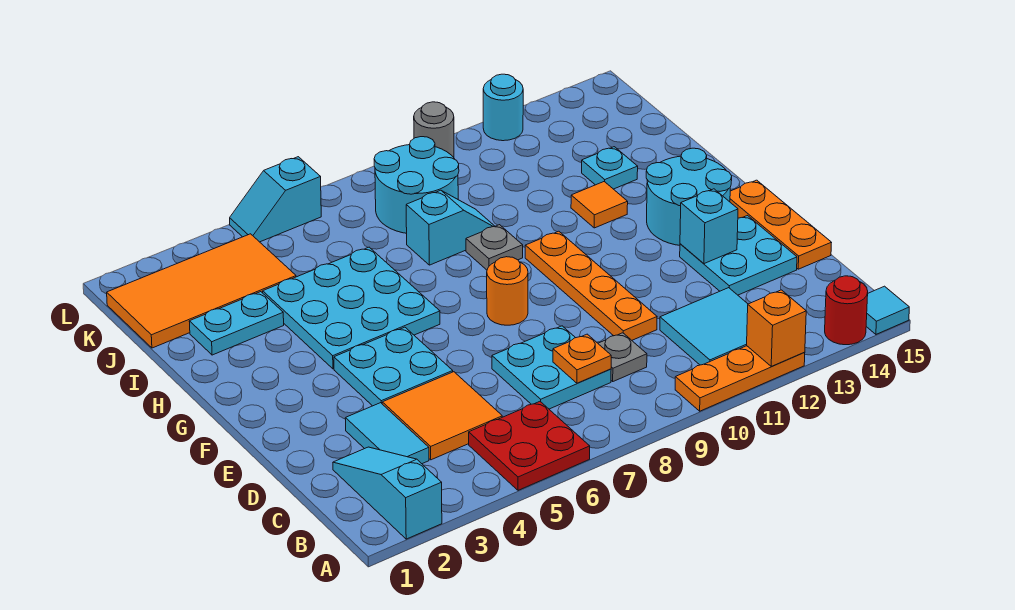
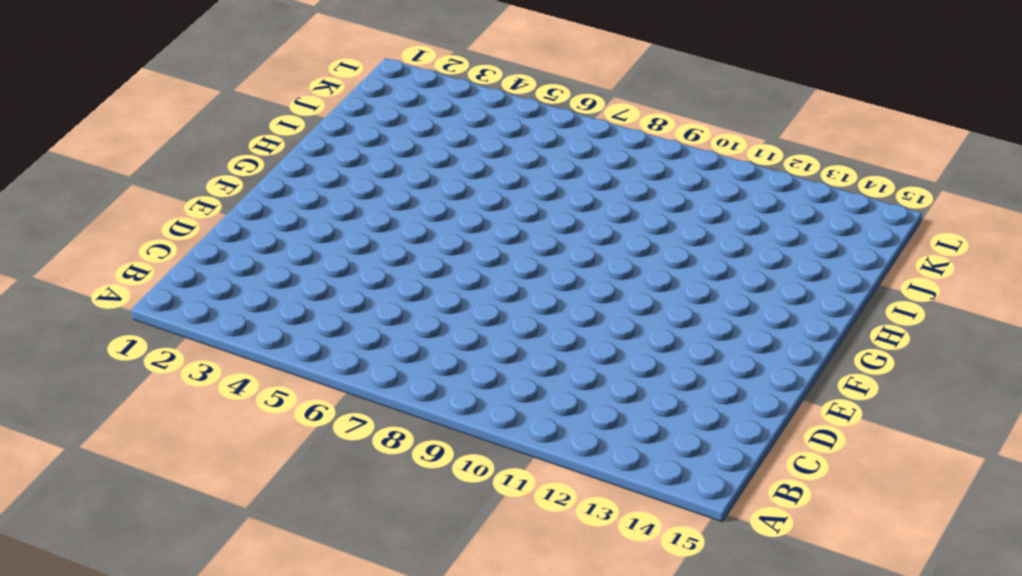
none -> cyan 1x3 slope [333,447,442,539]
none -> red 2x2 plate [469,402,590,490]
none -> orange 1x3 plate [675,346,805,411]
none -> red 1x1 round brick [825,276,868,345]

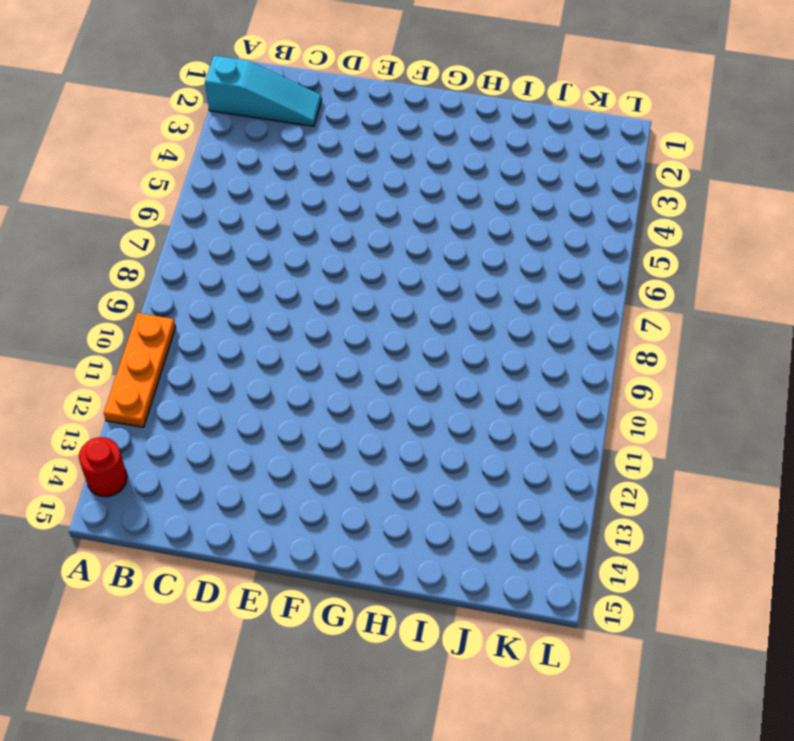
none -> red 2x2 plate [469,402,590,490]
none -> cyan 1x1 tile [866,286,909,334]
none -> cyan 2x2 tile [660,288,748,365]
none -> cyan 1x2 tile [345,403,429,464]

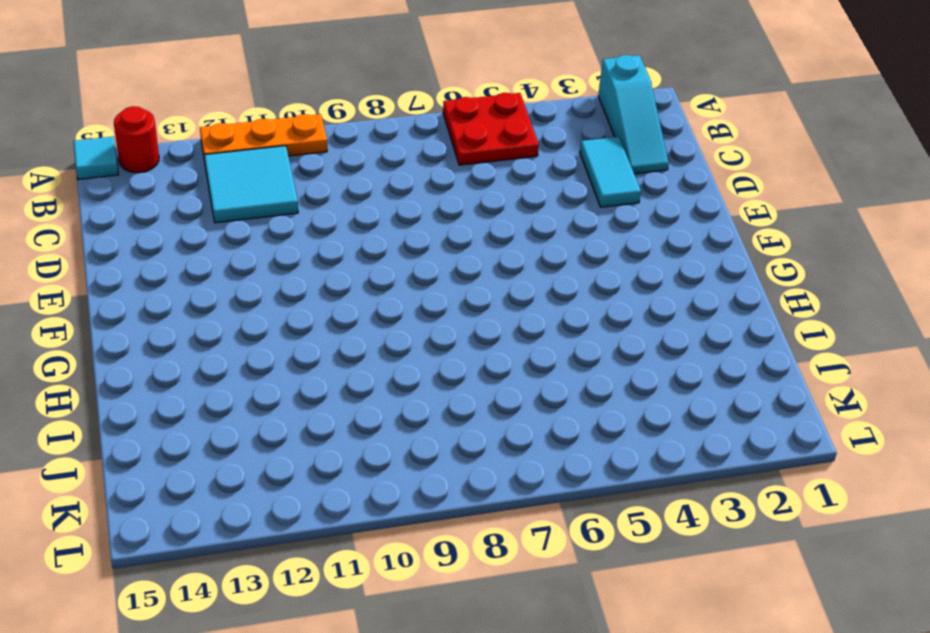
none -> orange 2x2 tile [382,372,502,460]
none -> cyan 2x2 plate [492,326,611,409]
none -> grey 1x1 plate [598,333,647,381]
none -> orange 1x4 plate [525,231,657,340]

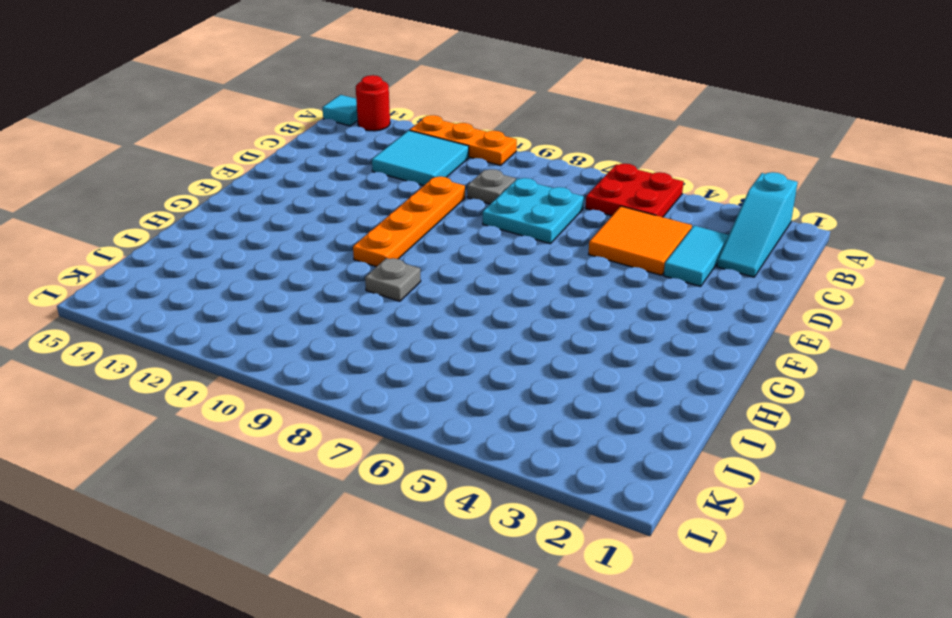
none -> cyan 2x2 plate [680,216,797,295]
none -> orange 1x3 plate [730,180,832,269]
none -> cyan 2x2 plate [334,327,453,406]
none -> orange 1x1 round brick [487,257,528,325]

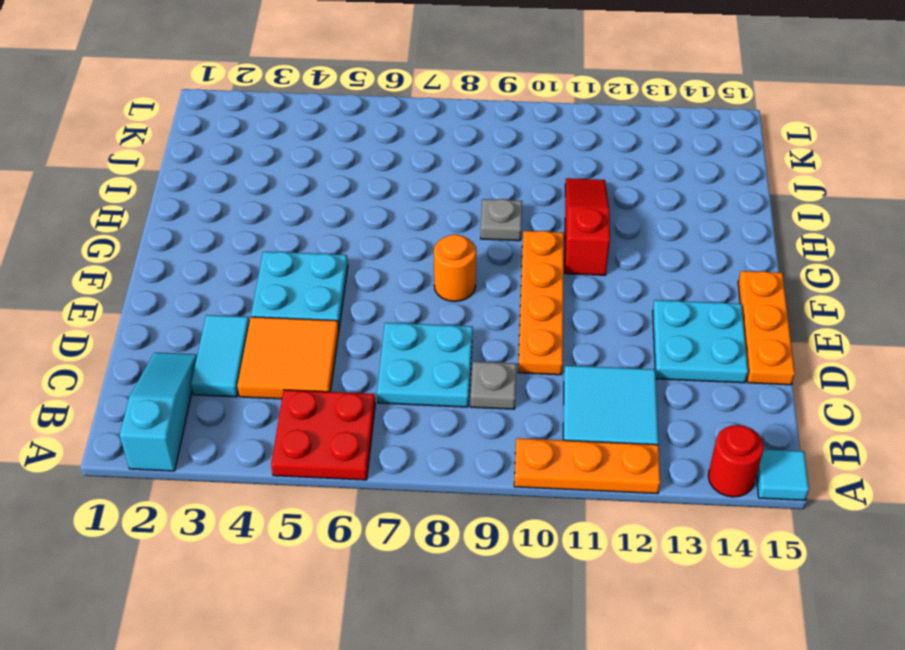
red 1x3 slope [565,178,610,275] -> none
none -> cyan 2x2 round brick [646,148,732,245]
none -> cyan 3x3 plate [263,247,440,369]
none -> orange 1x1 tile [571,182,628,228]
none -> cyan 1x2 plate [189,292,284,355]

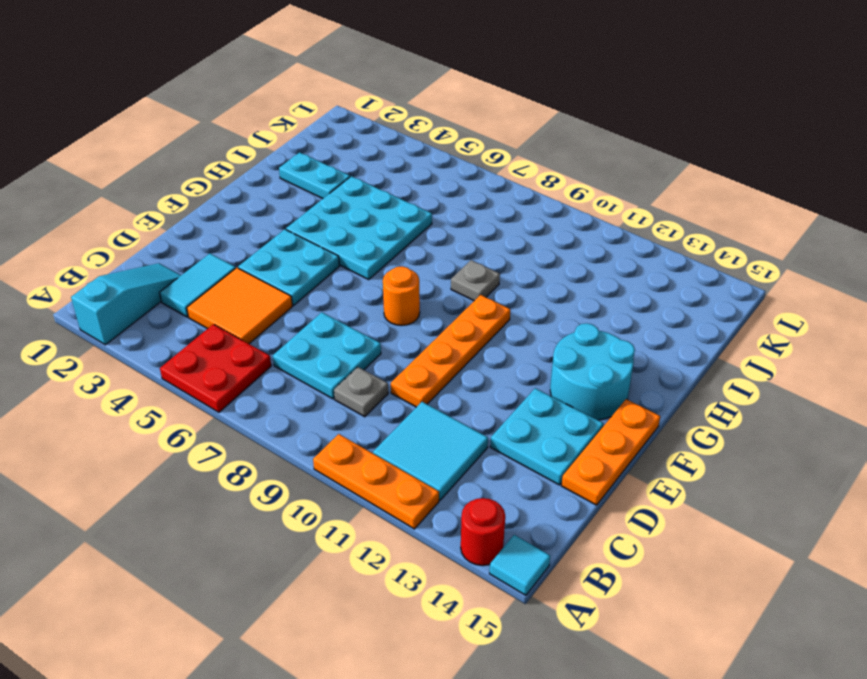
none -> orange 1x1 tile [571,182,628,228]
none -> cyan 1x2 slope [406,190,495,265]
none -> cyan 1x1 plate [582,147,638,189]
none -> orange 2x4 tile [107,234,296,348]

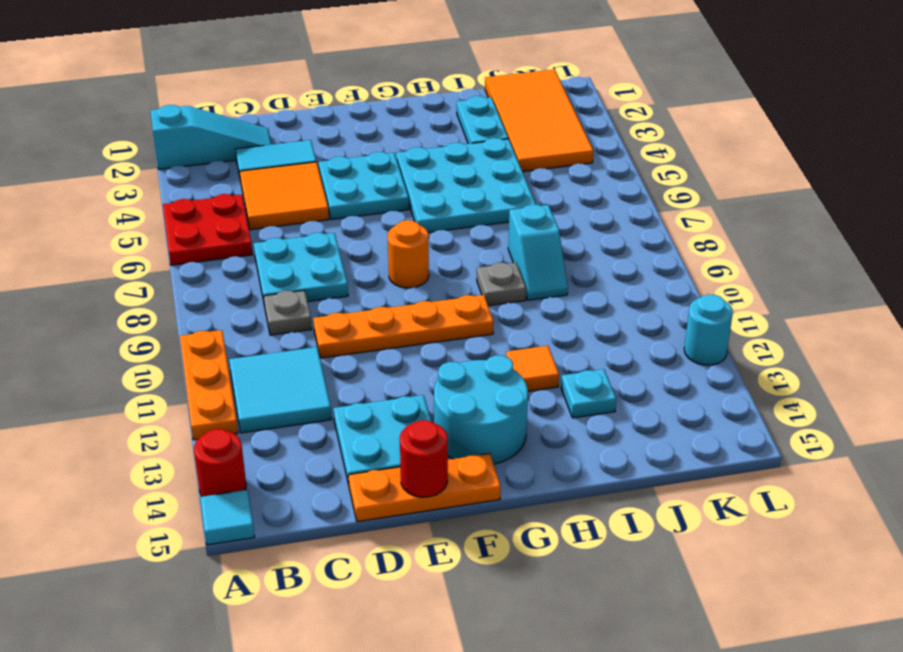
red 1x1 round brick [400,420,448,497] -> none
none -> cyan 2x2 round brick [374,137,459,233]
none -> cyan 1x2 slope [230,157,321,242]
none -> grey 1x1 round brick [414,102,454,157]
none -> orange 1x1 brick [747,290,806,367]

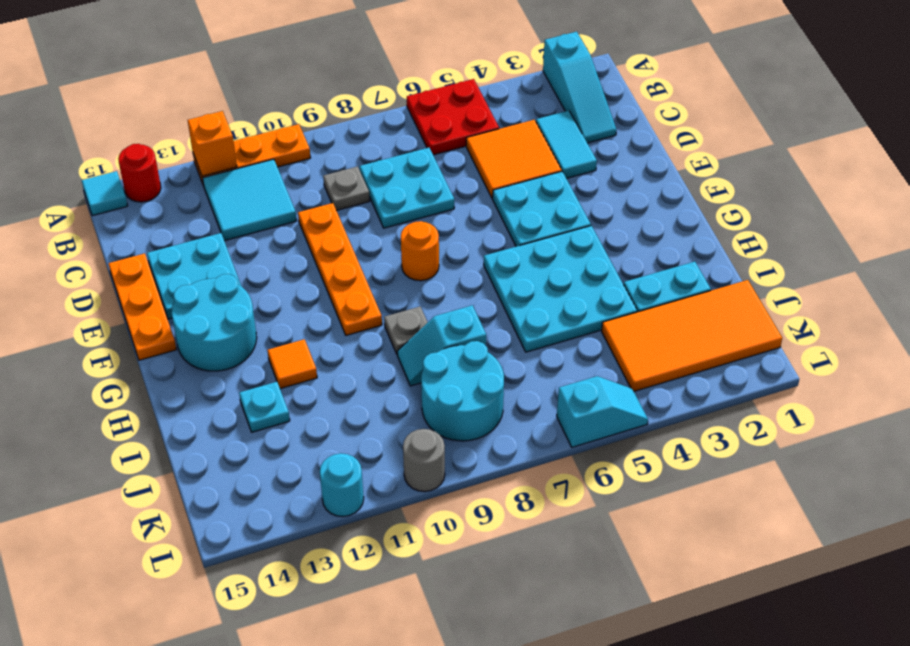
none -> orange 1x1 plate [553,334,611,383]
none -> cyan 1x1 brick [680,189,738,264]

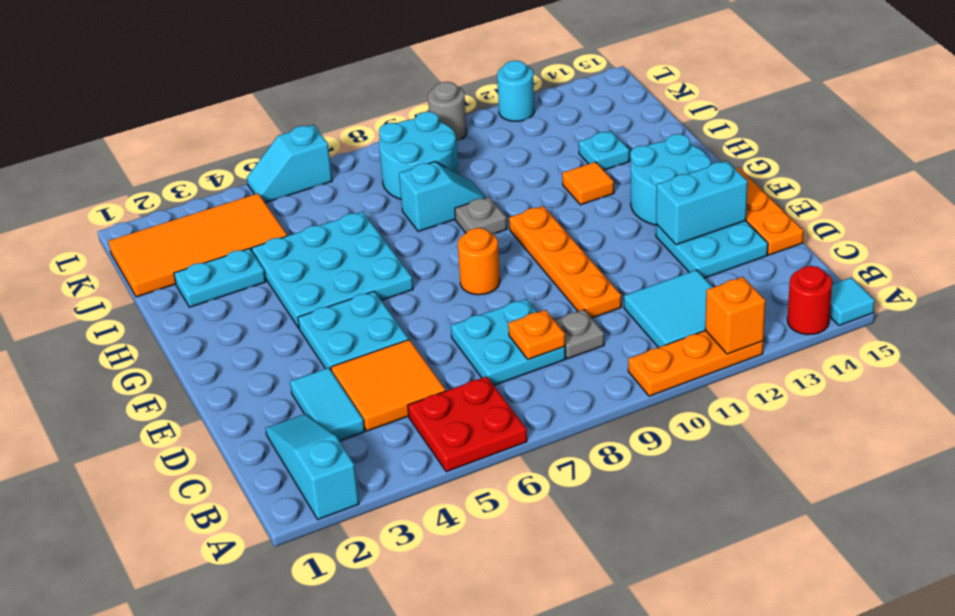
cyan 1x2 brick [656,161,748,245] -> cyan 1x1 brick [680,189,738,264]

